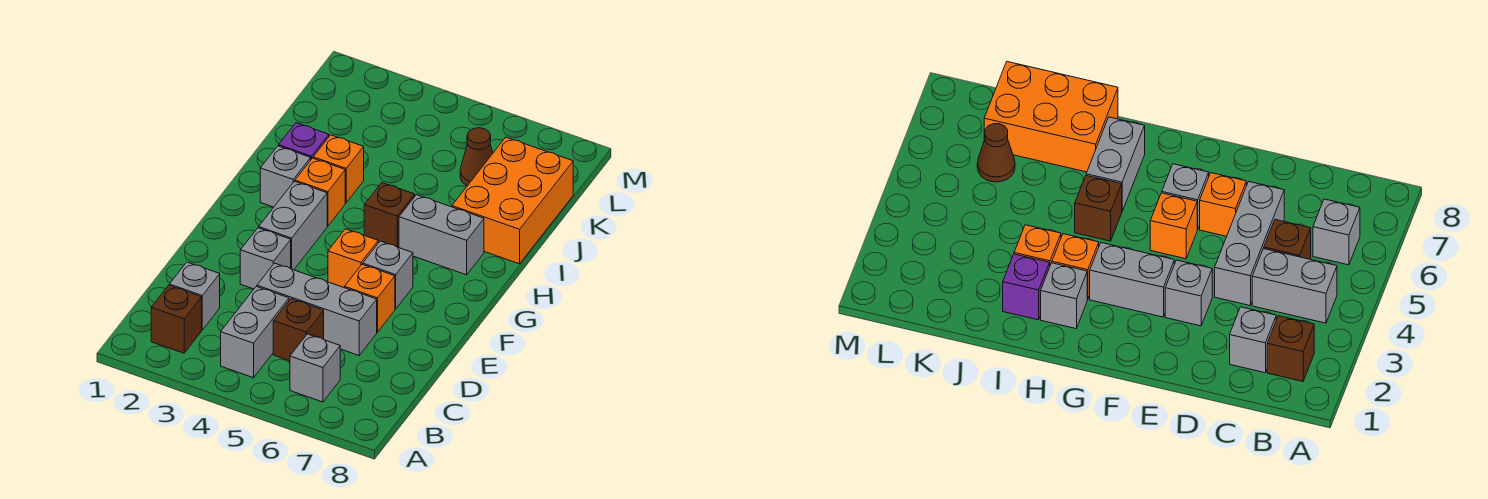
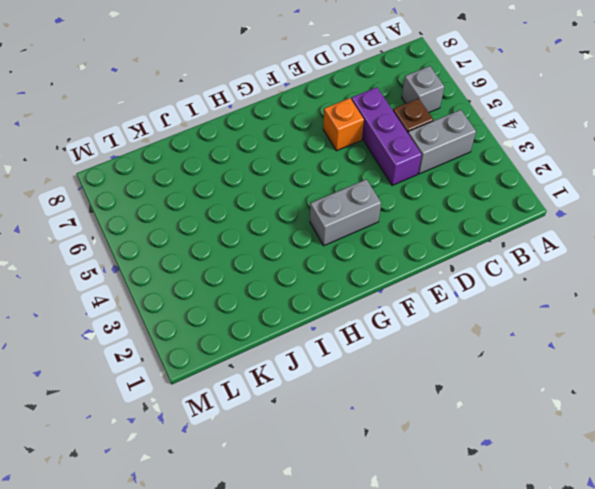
purple 1x3 brick [351,87,422,185] -> grey 1x3 brick [257,263,377,355]
none -> brown 1x1 brick [151,285,202,353]
none -> grey 1x1 brick [169,262,220,330]
none -> grey 1x1 brick [240,228,291,289]

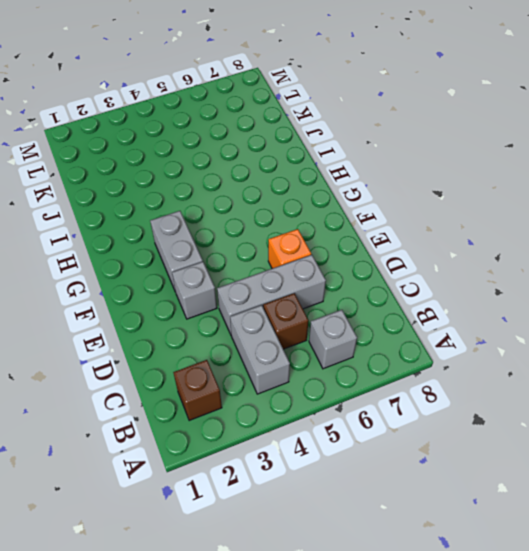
none -> grey 1x1 brick [169,262,220,330]
none -> orange 1x1 brick [328,229,378,288]
none -> grey 1x1 brick [363,241,413,309]

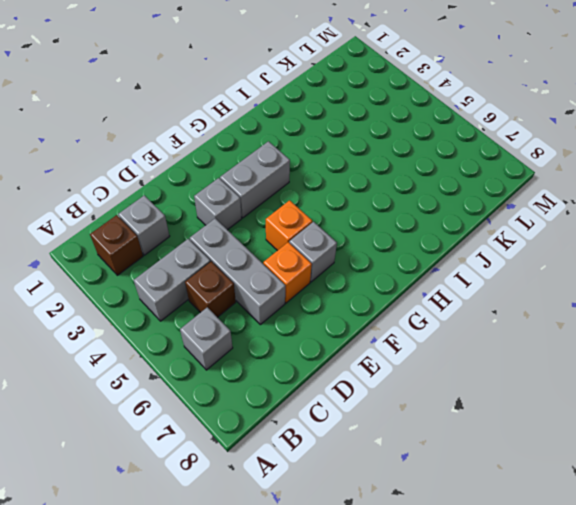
none -> grey 1x1 brick [260,146,311,207]
none -> orange 1x1 brick [295,158,345,226]
none -> brown 1x1 brick [364,183,415,248]

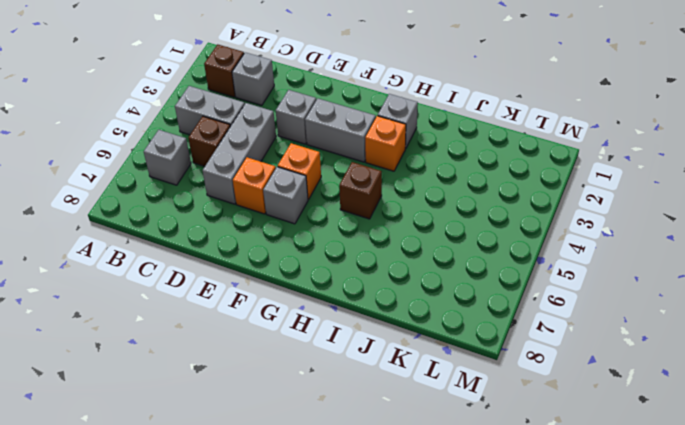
none -> grey 1x2 brick [399,195,484,275]
none -> purple 1x1 brick [279,123,329,159]
none -> orange 1x1 brick [313,135,364,203]

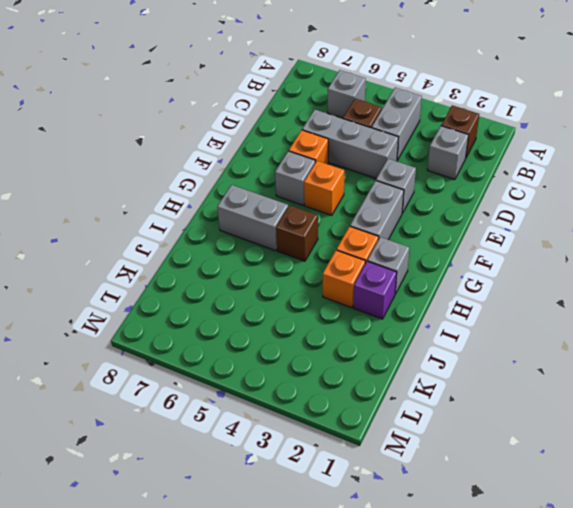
none -> orange 2x3 brick [452,137,573,264]
none -> brown 1x1 cone [460,128,493,186]

